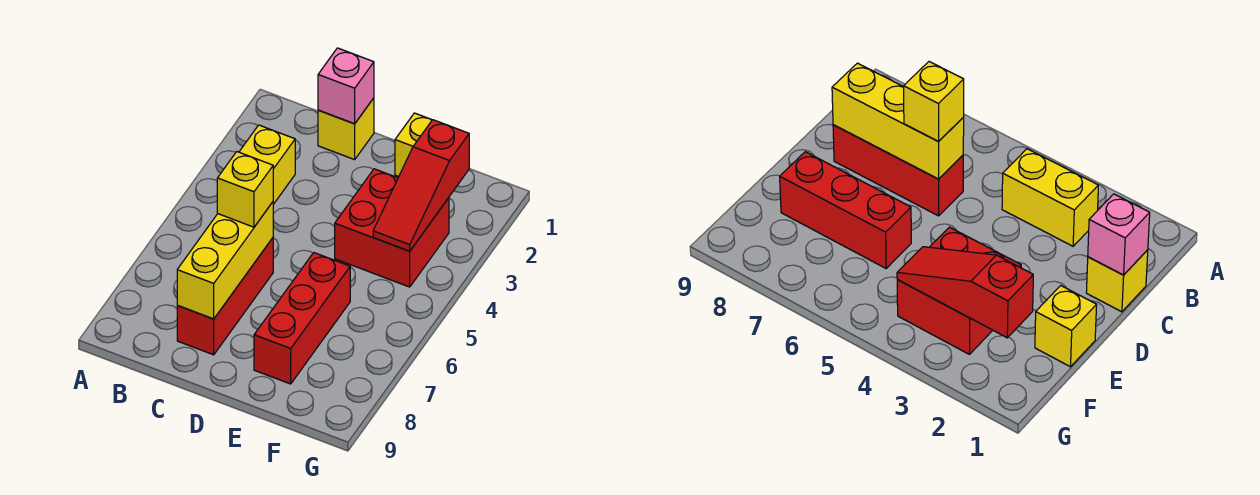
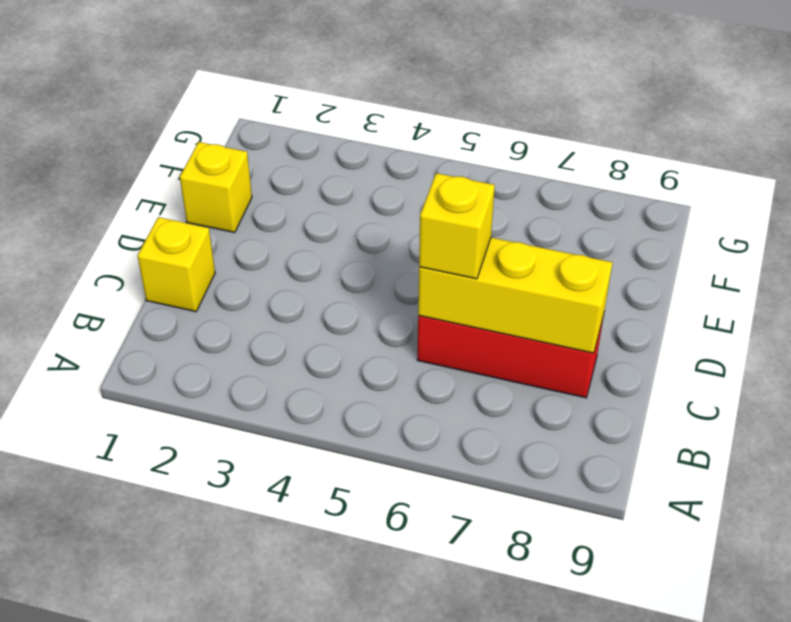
none -> yellow 1x2 brick [239,125,295,204]
none -> red 2x2 brick [335,169,449,287]

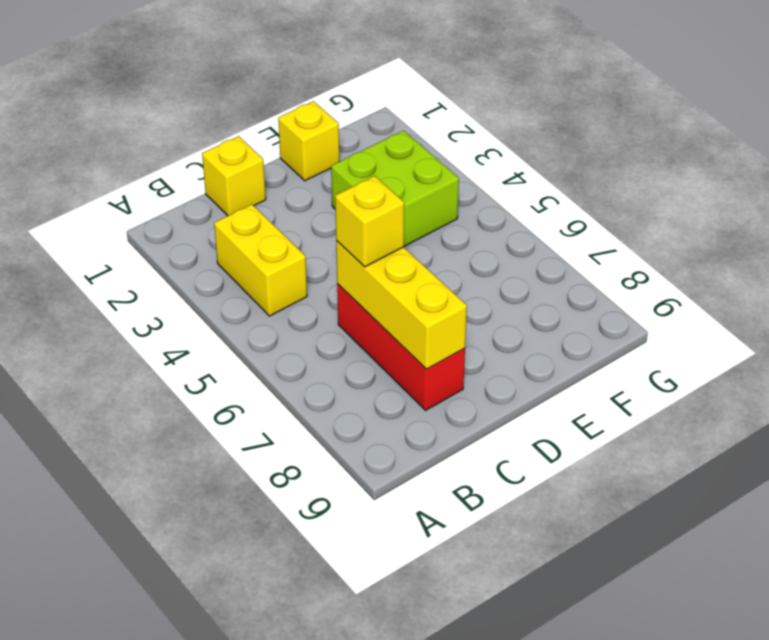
lime 2x2 brick [331,130,459,246] -> red 2x2 brick [335,169,449,287]
none -> red 1x3 brick [254,253,350,384]
none -> pink 1x1 brick [318,48,374,124]

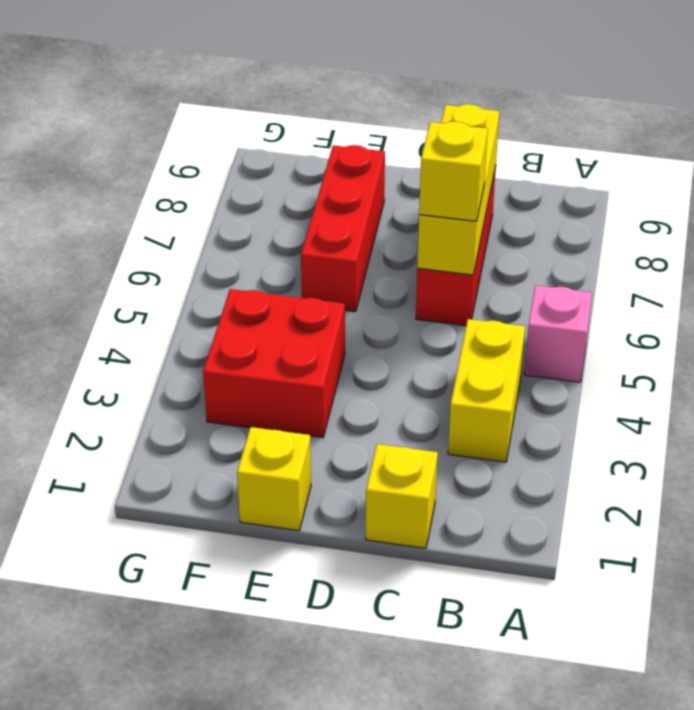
pink 1x1 brick [524,285,592,382] -> pink 1x1 brick moved to [318,48,374,124]
none -> red 1x3 slope [373,120,469,251]

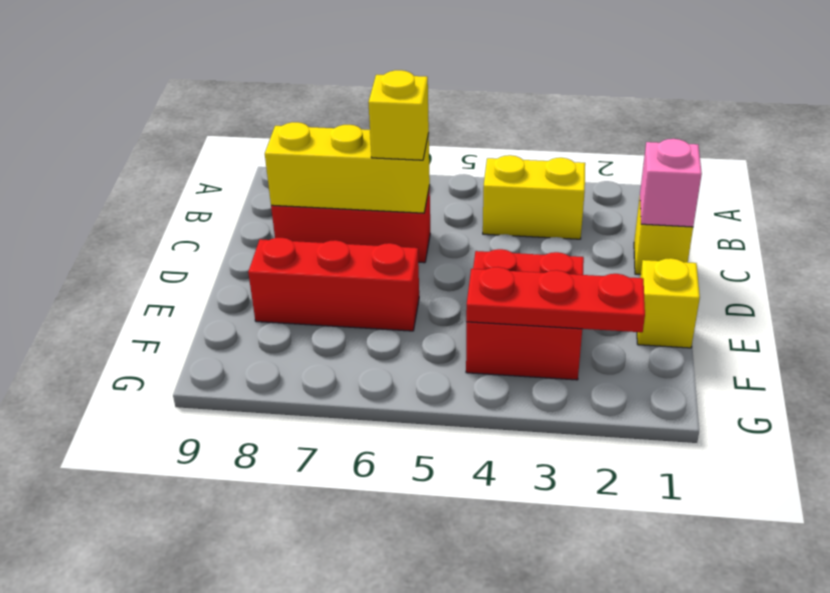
red 1x3 plate [466,267,645,332] -> red 1x3 slope [373,120,469,251]

